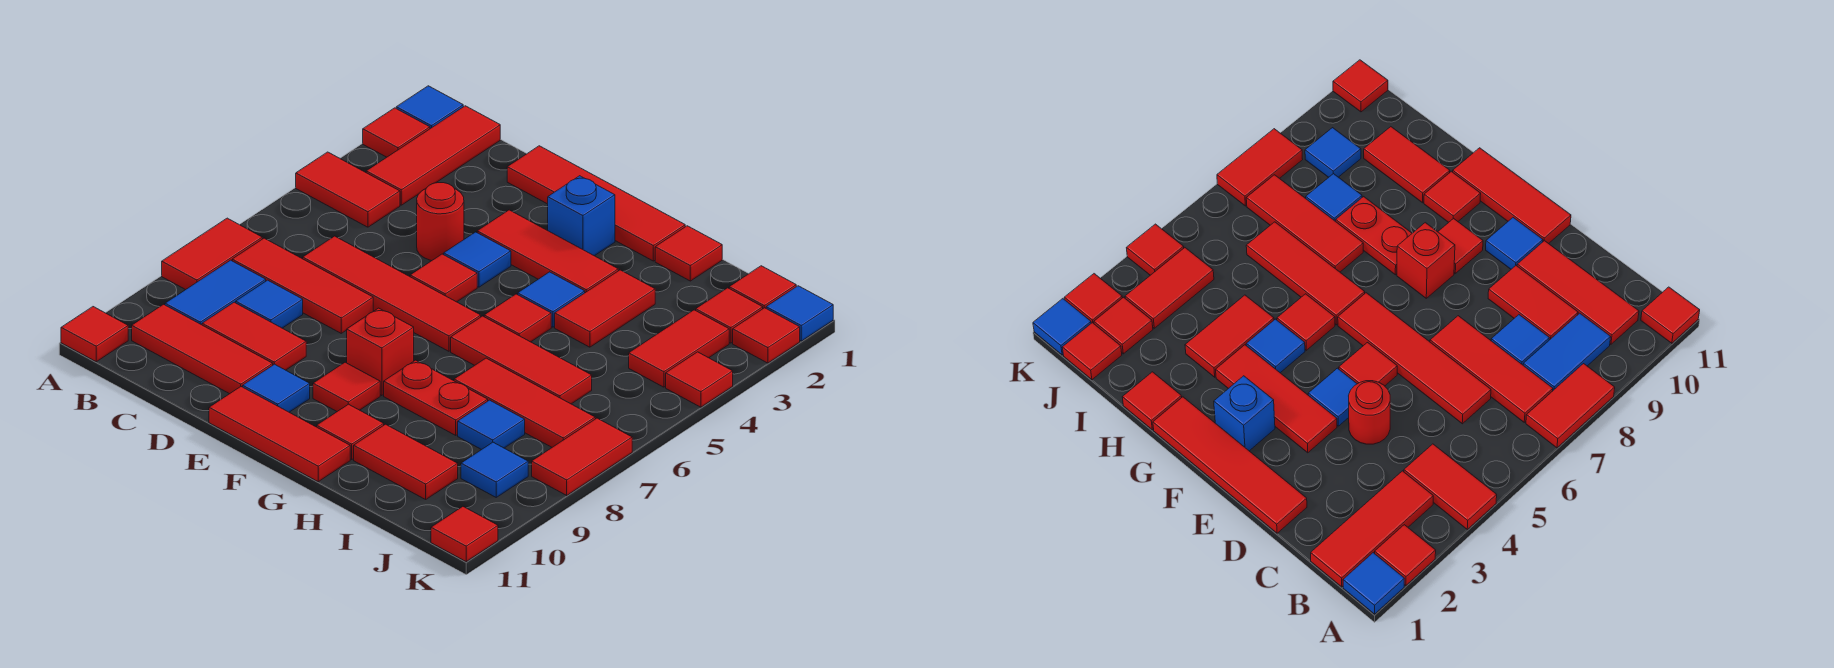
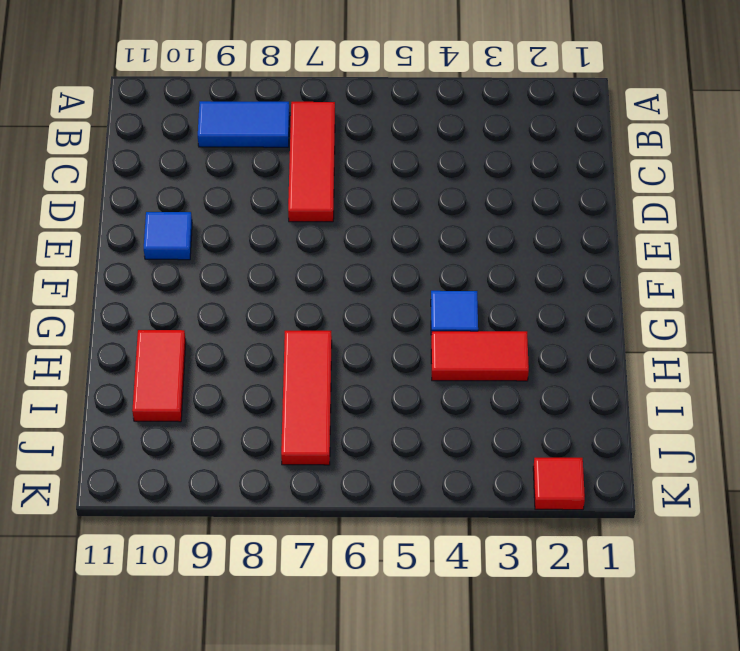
none -> blue 1x1 tile [396,86,463,129]
none -> red 1x1 tile [363,108,430,157]
none -> red 1x2 tile [296,152,400,227]
none -> red 1x2 tile [162,218,262,290]

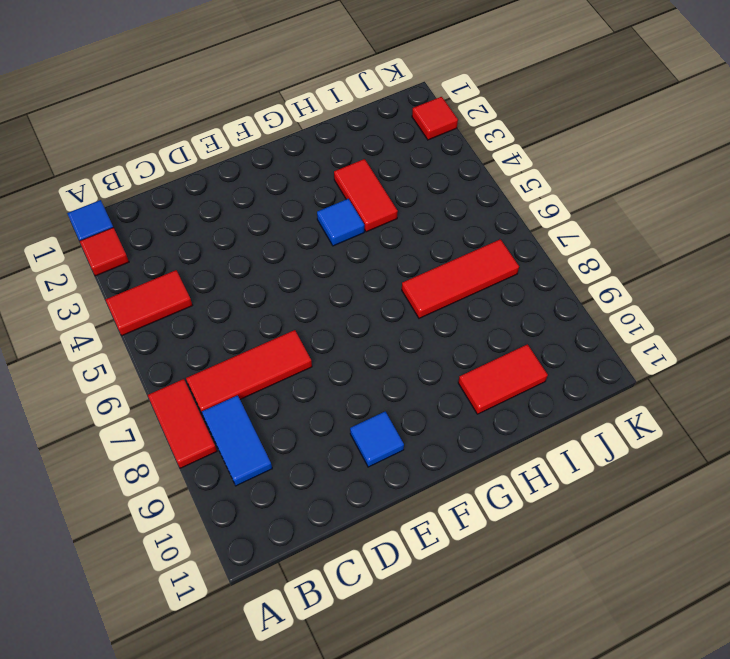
none -> red 1x1 tile [61,307,128,362]
none -> red 1x3 tile [366,106,500,205]
none -> red 1x3 tile [132,304,273,394]
none -> red 1x4 tile [303,236,481,351]

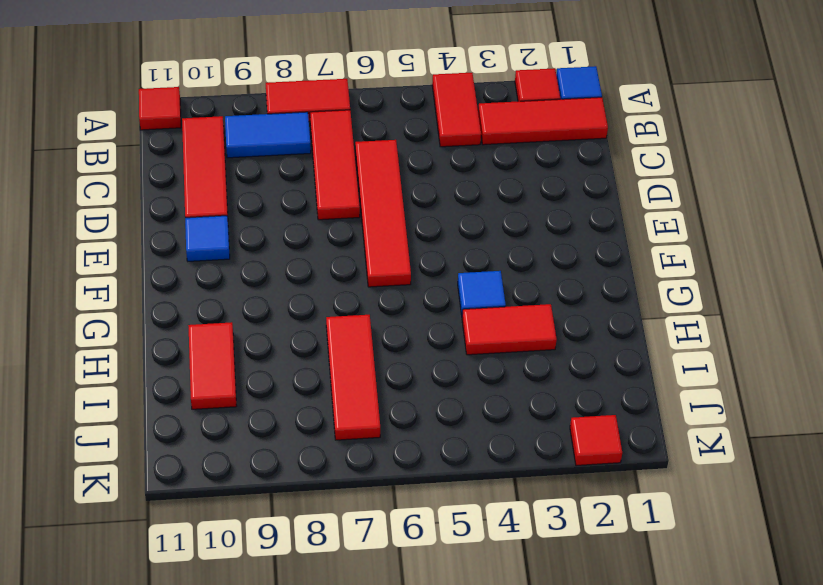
none -> blue 1x1 tile [236,280,303,328]
none -> red 1x2 tile [202,302,306,370]
none -> red 1x4 tile [507,146,685,261]
none -> red 1x1 round brick [417,183,464,261]

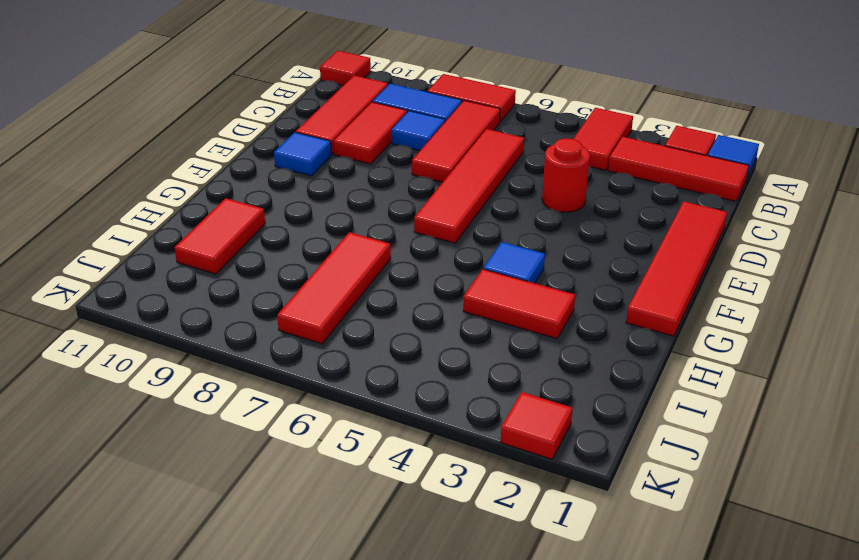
none -> red 1x3 tile [477,210,618,293]
none -> blue 1x1 tile [444,232,511,287]
none -> red 1x1 tile [410,254,477,302]
none -> red 1x3 tile [209,387,350,482]

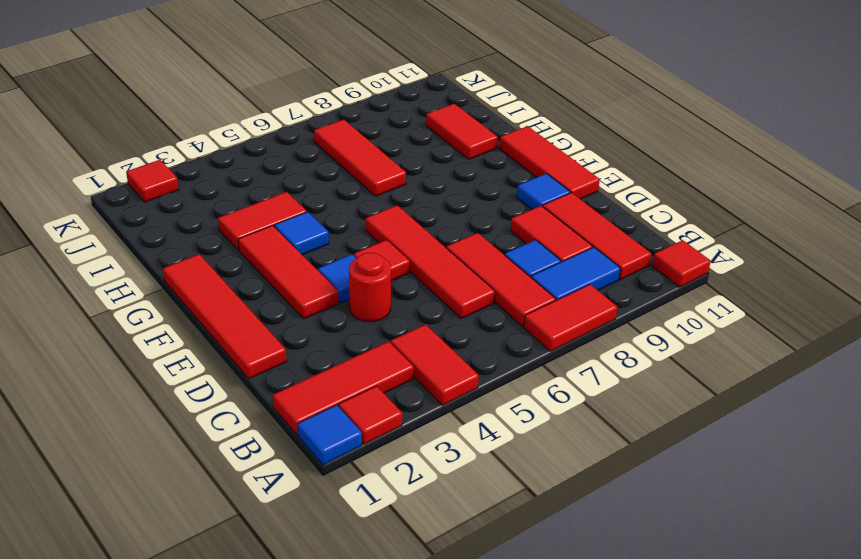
none -> blue 1x1 brick [548,176,615,256]
none -> red 1x1 brick [347,308,414,396]
none -> red 1x1 tile [313,362,380,411]
none -> red 1x1 tile [484,294,551,342]

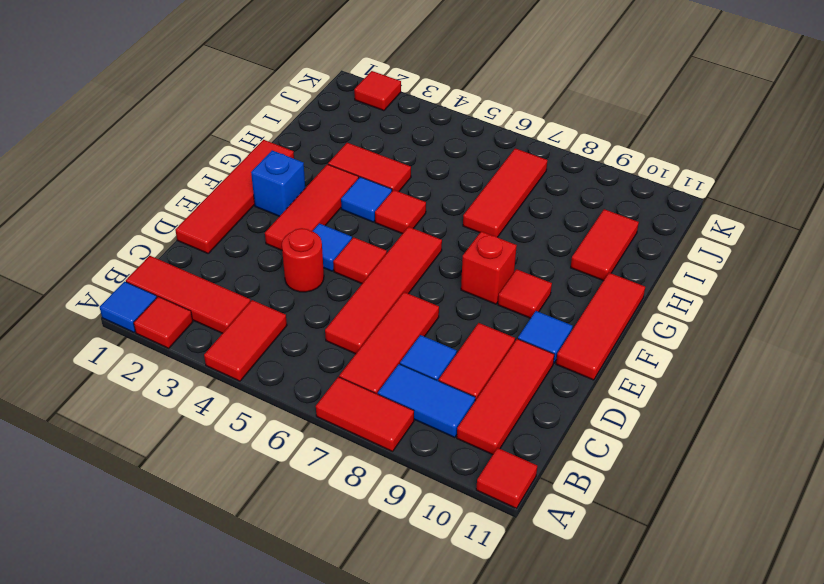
none -> red 1x3 tile [451,316,592,404]
none -> red 1x2 plate [384,360,488,435]
none -> red 1x1 tile [317,404,384,459]
none -> red 1x1 tile [655,226,722,281]

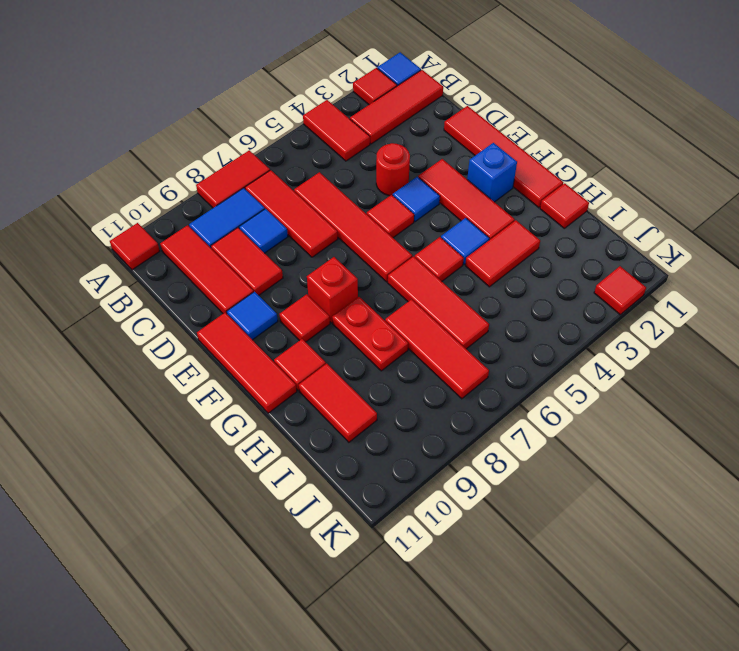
none -> blue 1x1 tile [458,400,525,450]
none -> red 1x1 tile [729,266,796,308]
none -> red 1x1 tile [696,288,763,343]
none -> red 1x2 tile [629,310,729,387]

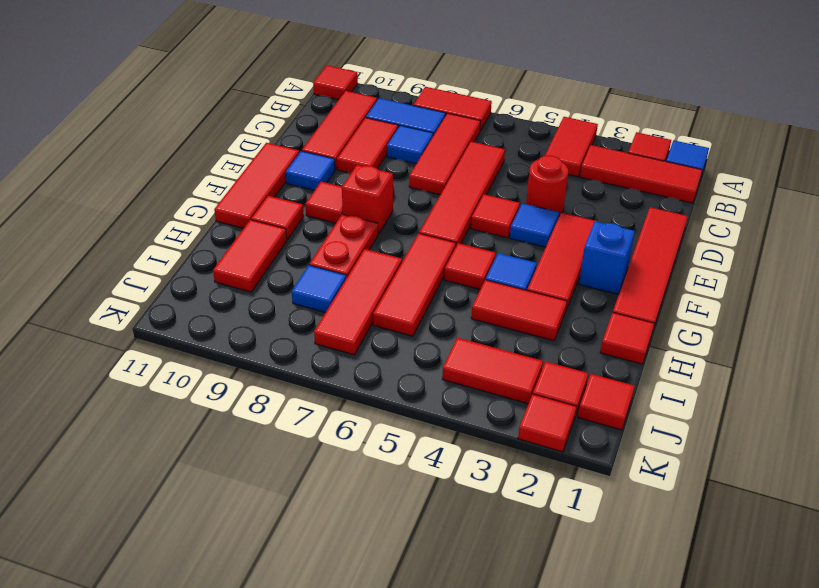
none -> blue 1x1 tile [461,442,528,497]
none -> blue 1x1 tile [766,286,833,341]
none -> red 1x1 tile [666,352,733,407]
none -> red 1x2 tile [532,418,632,495]

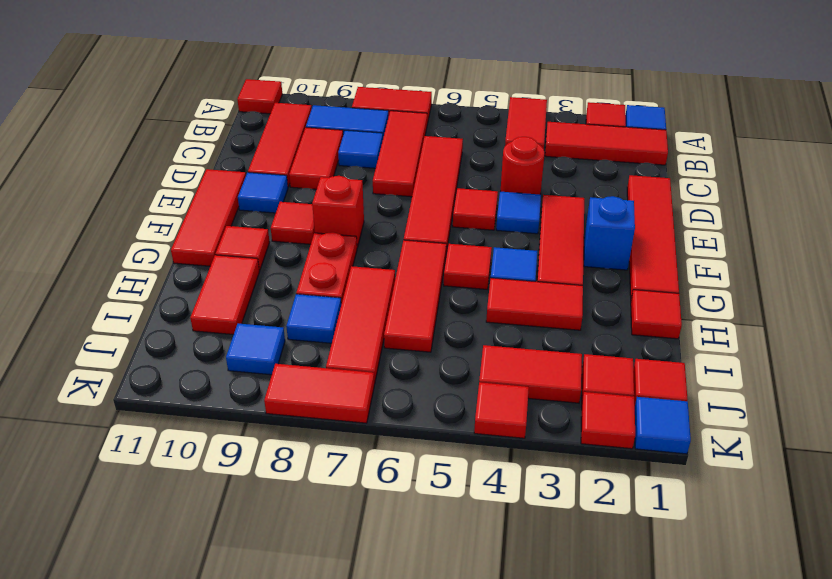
none -> red 1x1 tile [431,507,498,561]

